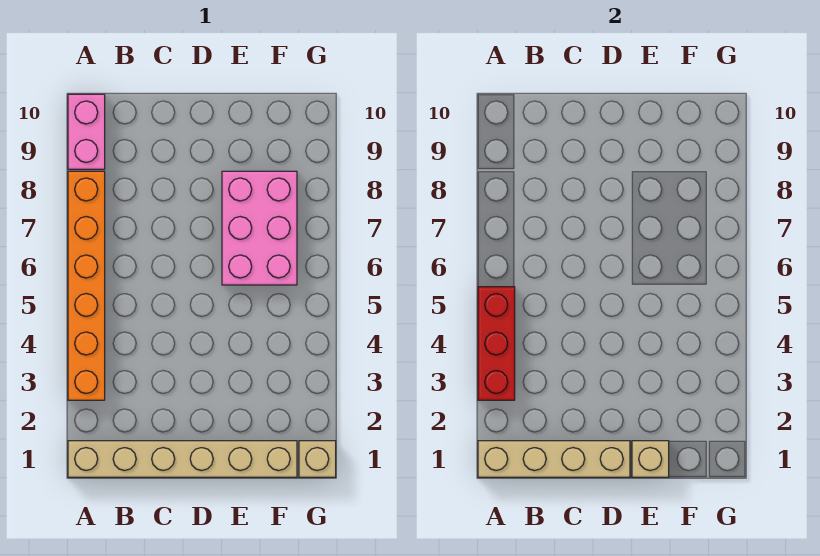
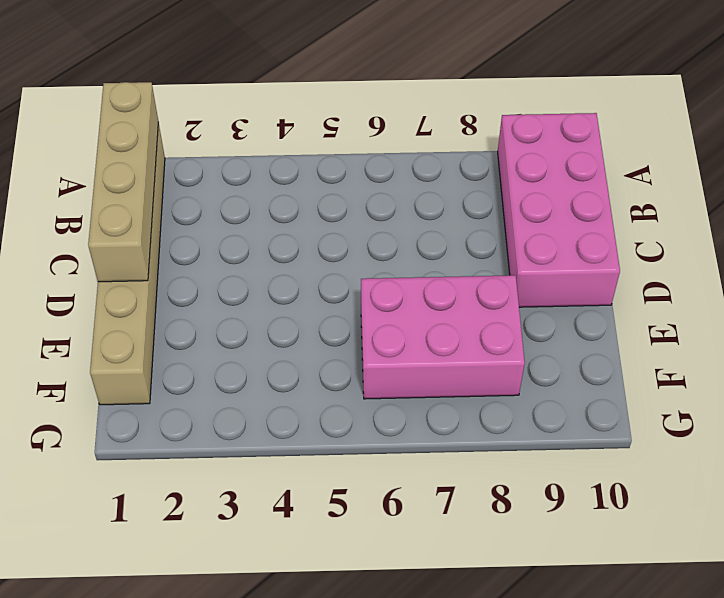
pink 2x4 brick [498,113,620,307] -> pink 1x2 brick [68,94,105,169]
none -> orange 1x6 brick [68,171,105,400]
none -> tan 1x1 brick [299,441,336,477]

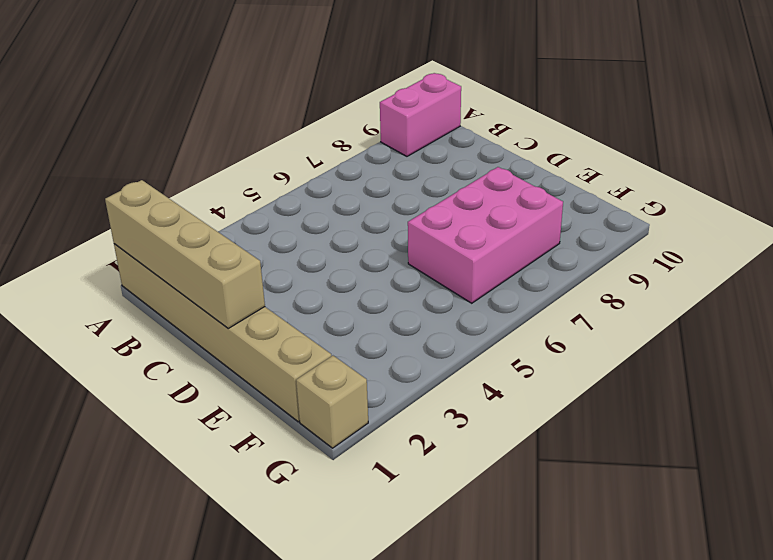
none -> orange 1x6 brick [68,171,105,400]
none -> red 1x3 brick [478,287,515,400]

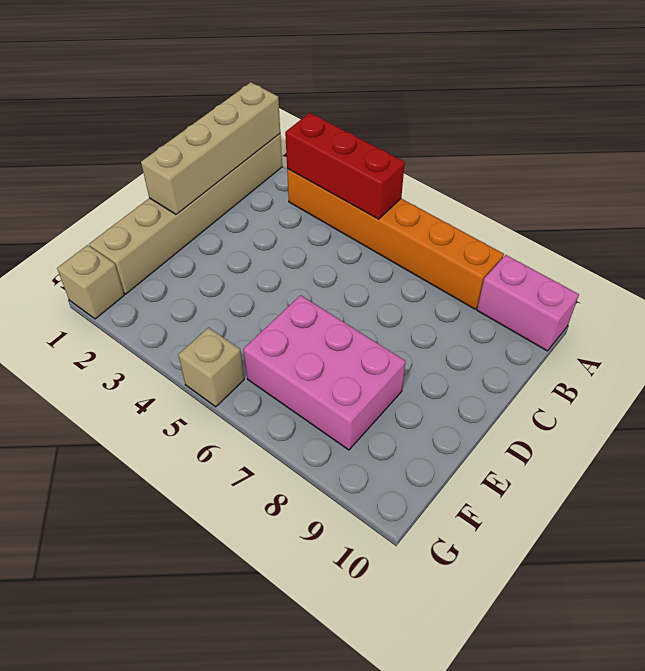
tan 1x1 brick [178,328,244,407] -> tan 1x1 brick moved to [632,441,669,477]

